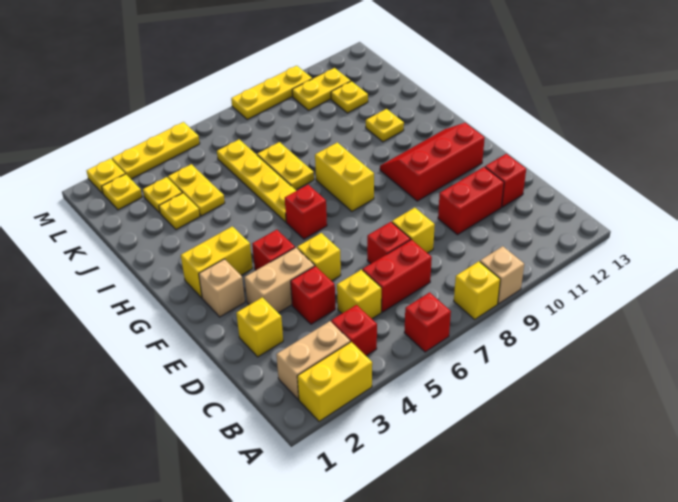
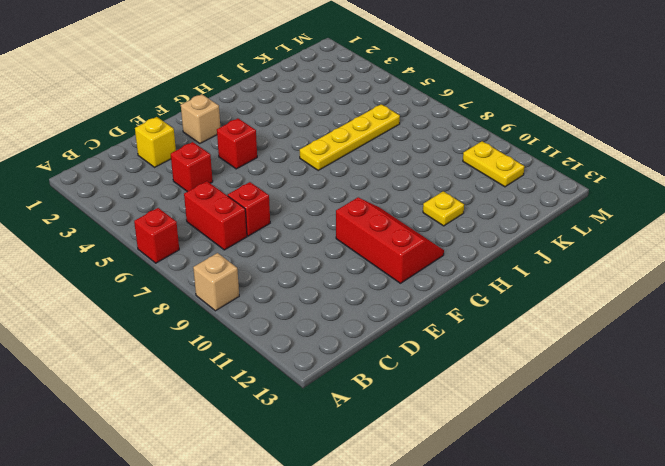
none -> yellow 1x2 brick [297,342,372,422]
none -> yellow 1x1 brick [454,261,500,319]
none -> tan 1x2 brick [276,321,350,399]
none -> red 1x1 brick [331,305,377,356]

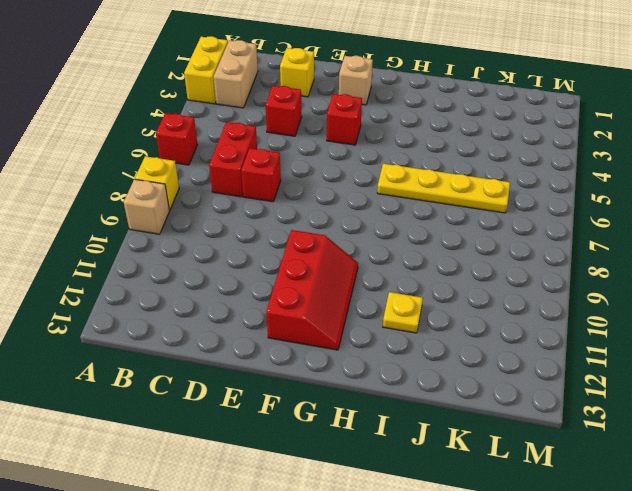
none -> red 1x1 brick [331,305,377,356]
none -> yellow 1x1 brick [337,270,381,319]
none -> yellow 1x1 brick [392,208,435,253]
none -> red 1x2 brick [438,167,504,235]

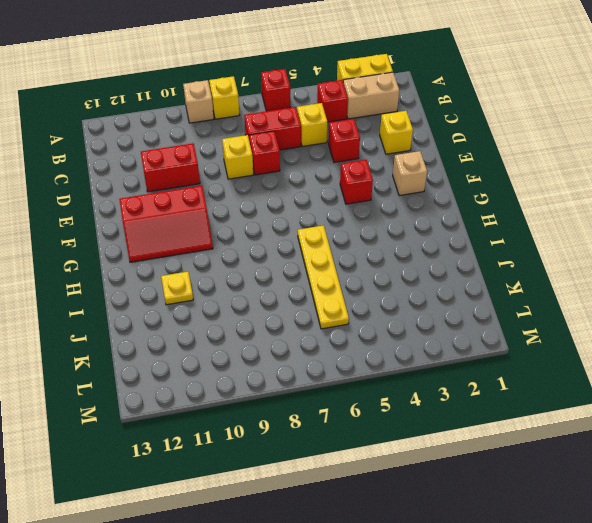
none -> red 1x1 brick [485,154,526,207]
none -> tan 1x2 brick [244,248,315,313]
none -> yellow 1x1 brick [297,233,341,281]
none -> yellow 1x2 brick [181,226,253,298]

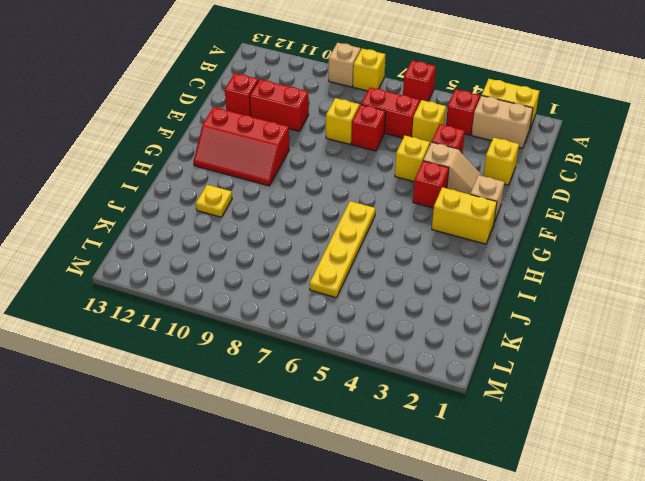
tan 1x2 slope [423,142,482,194] -> tan 1x2 brick [244,248,315,313]
none -> red 1x1 brick [285,185,327,239]
none -> yellow 1x2 brick [315,142,374,211]
none -> yellow 1x2 plate [257,142,314,190]
none -> yellow 1x1 plate [159,193,200,230]

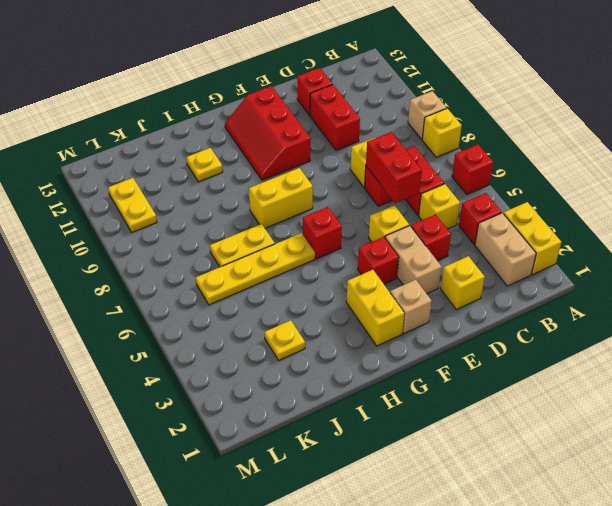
red 1x2 brick [366,132,422,203] -> none
none -> yellow 1x2 plate [168,164,225,216]
none -> yellow 1x1 plate [143,177,182,213]
none -> yellow 1x1 plate [331,81,368,113]
none -> yellow 1x1 plate [102,174,142,210]

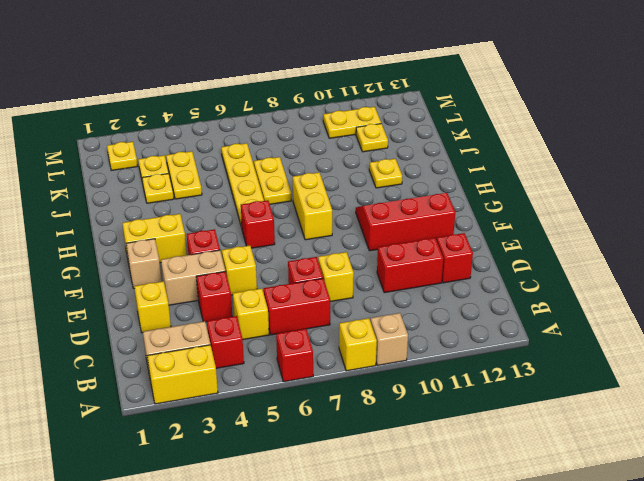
none -> yellow 1x1 plate [87,159,125,193]
none -> yellow 1x3 plate [112,122,200,179]
none -> yellow 1x3 plate [231,66,312,119]

